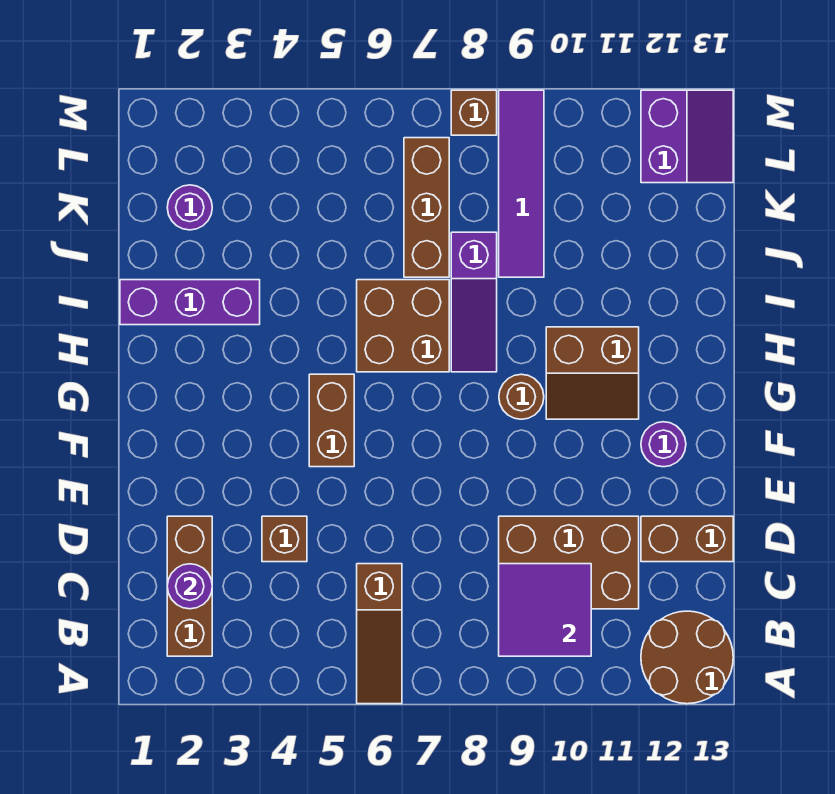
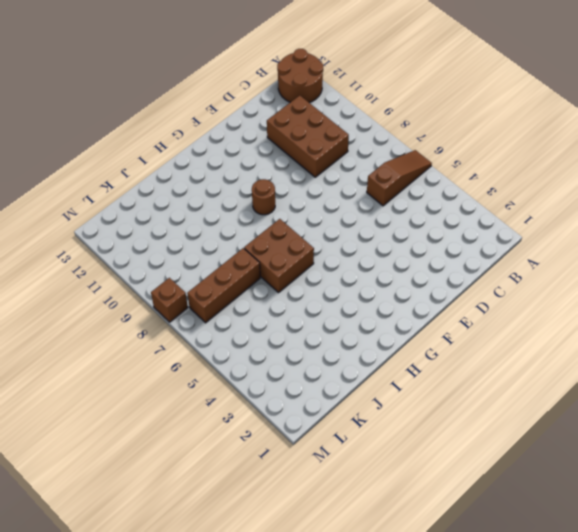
none -> brown 1x3 brick [167,516,212,656]
none -> brown 1x1 brick [262,516,307,562]
none -> brown 1x2 brick [641,516,733,562]

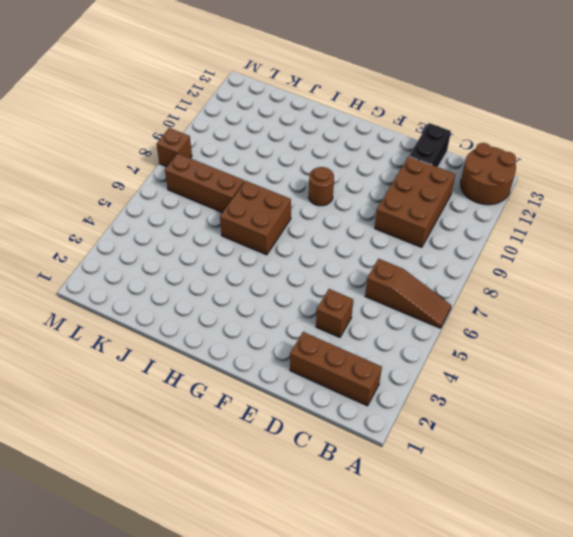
black 1x2 brick [409,123,451,167] -> brown 1x2 brick [641,516,733,562]
none -> brown 1x2 brick [309,374,354,467]
none -> purple 1x1 round brick [641,422,686,467]
none -> brown 2x2 slope [546,327,639,419]

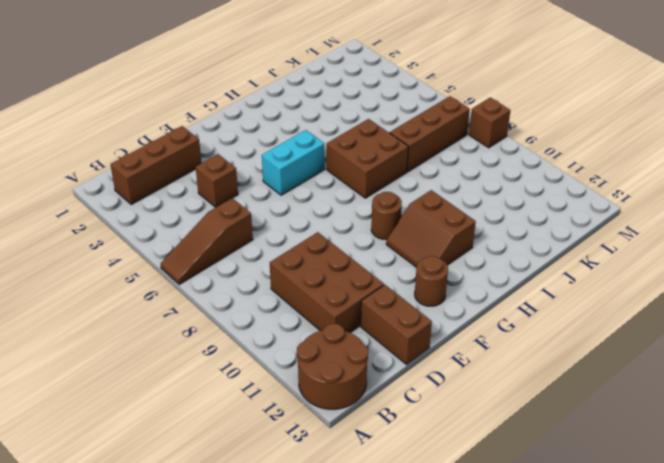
cyan 1x2 brick [262,130,325,195] -> brown 1x2 brick [309,374,354,467]
brown 1x1 round brick [415,256,448,306] -> purple 1x1 round brick [641,422,686,467]
none -> purple 1x3 slope [451,232,497,372]
none -> purple 1x3 brick [120,280,260,325]
none -> purple 1x4 tile [499,90,544,277]

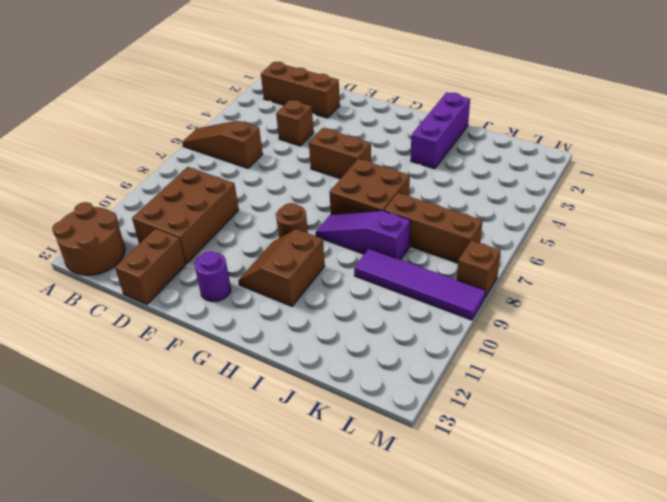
none -> purple 1x1 round brick [167,185,212,230]
none -> purple 2x2 slope [641,90,733,183]
none -> purple 2x2 tile [499,564,591,656]

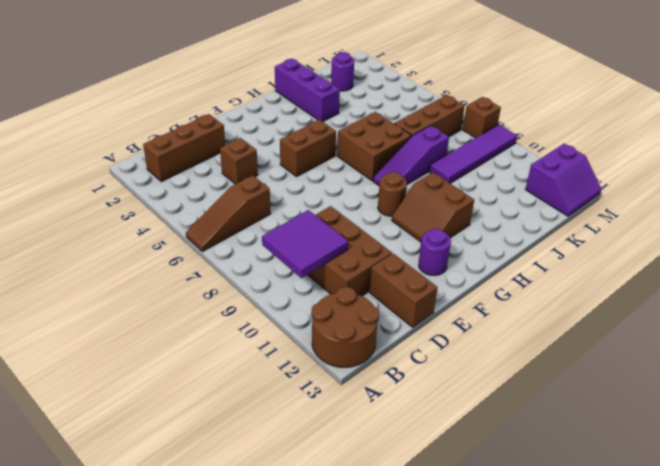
none -> purple 1x1 round brick [167,564,212,609]

